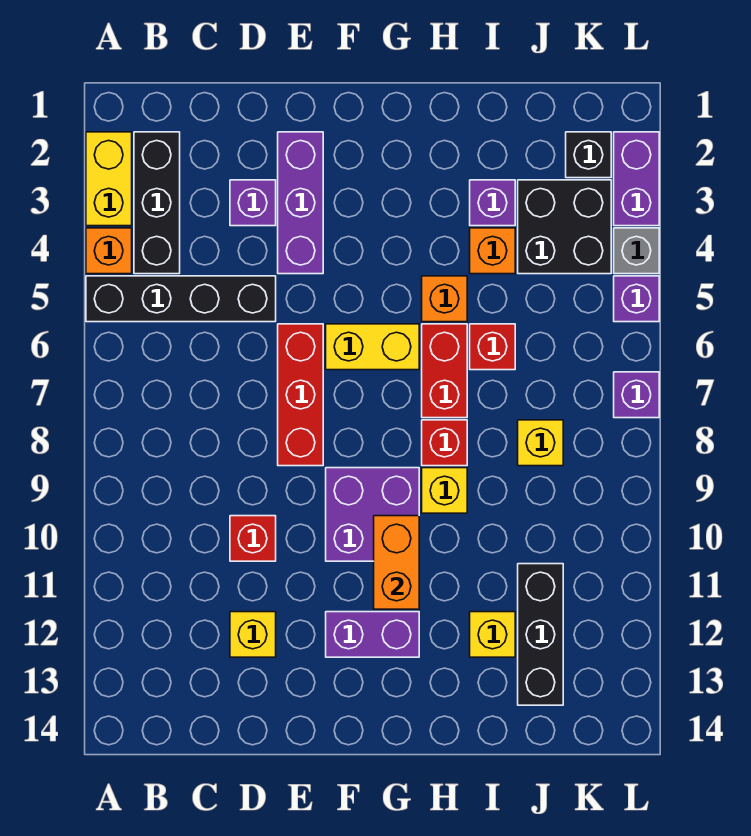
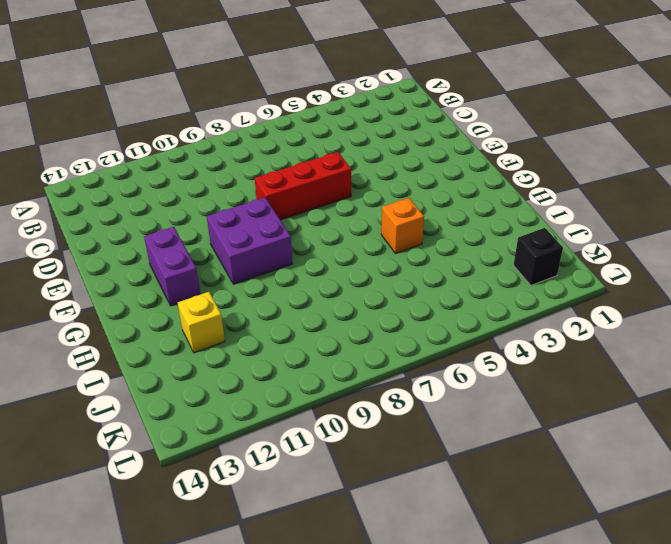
none -> yellow 1x2 brick [86,132,132,226]
none -> orange 1x1 brick [86,228,132,274]
none -> black 1x4 brick [86,276,276,322]

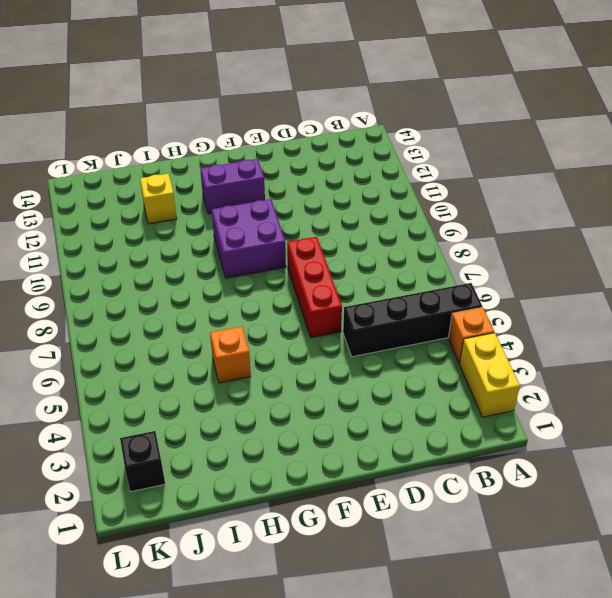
none -> black 1x3 brick [134,132,180,274]
none -> purple 1x1 brick [230,180,276,226]
none -> red 1x1 brick [230,516,276,561]

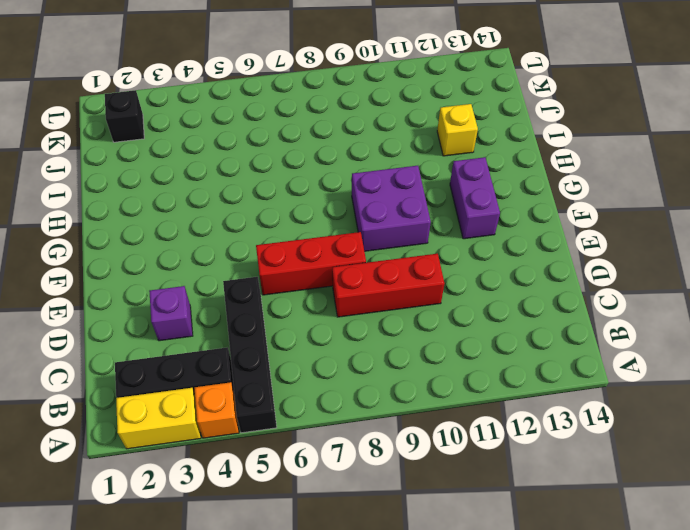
red 1x3 brick [332,254,444,317] -> red 1x1 brick [230,516,276,561]
none -> yellow 1x1 brick [230,612,276,657]
none -> purple 1x3 brick [278,132,323,274]
none -> yellow 1x2 brick [326,324,419,370]

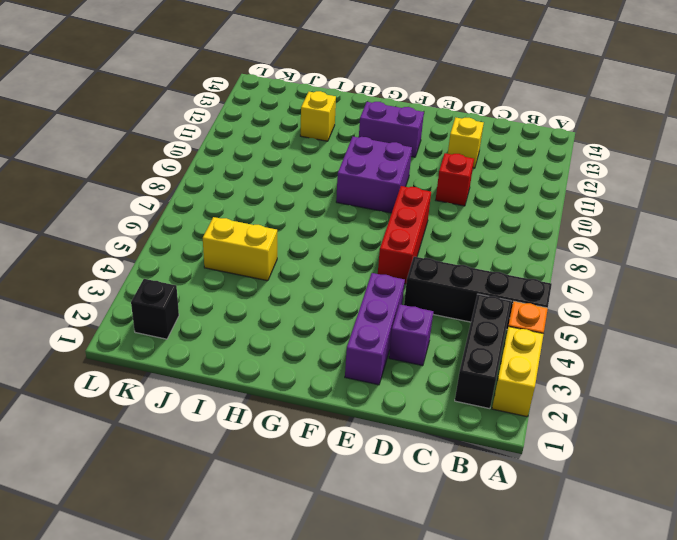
yellow 1x2 brick [203,217,277,281] -> yellow 1x2 brick moved to [326,324,419,370]
none -> orange 1x1 brick [422,276,467,322]
none -> red 1x2 brick [422,324,467,418]
none -> red 1x1 brick [422,420,467,466]

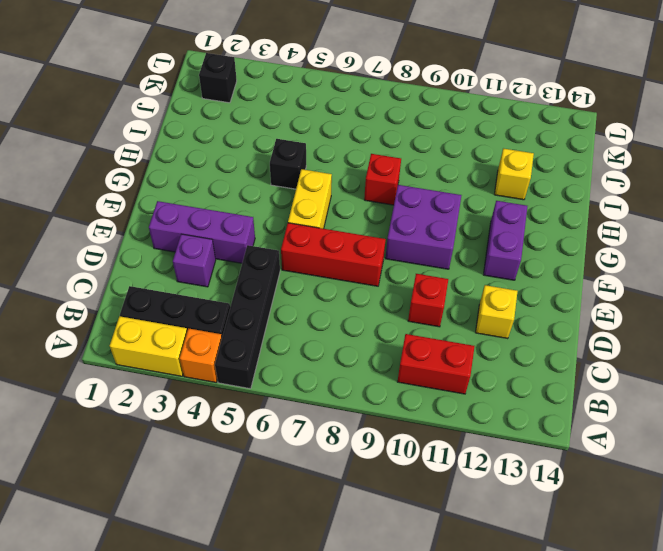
red 1x2 brick [397,334,475,394] -> red 1x2 brick moved to [422,324,467,418]
black 1x1 brick [270,139,306,189] -> orange 1x1 brick [422,276,467,322]
none -> yellow 1x1 brick [422,468,467,513]
none -> purple 1x1 brick [470,180,515,226]
none -> orange 1x1 brick [470,228,515,274]

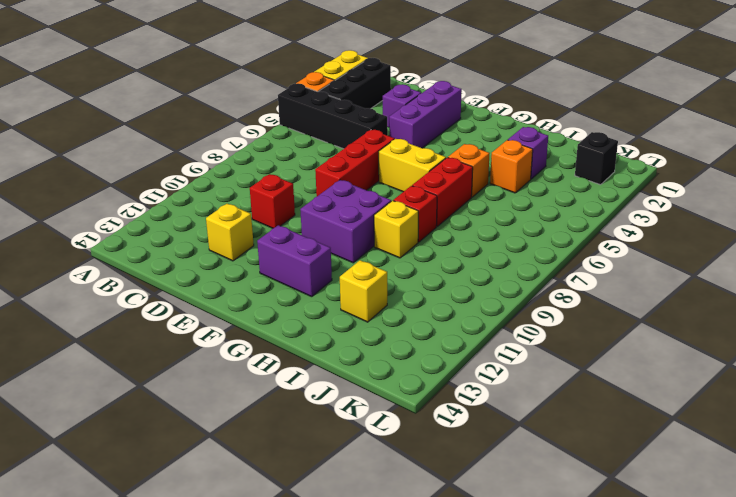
none -> red 1x1 brick [470,324,515,370]
none -> black 2x2 brick [518,180,611,274]
none -> yellow 1x1 brick [518,420,563,466]

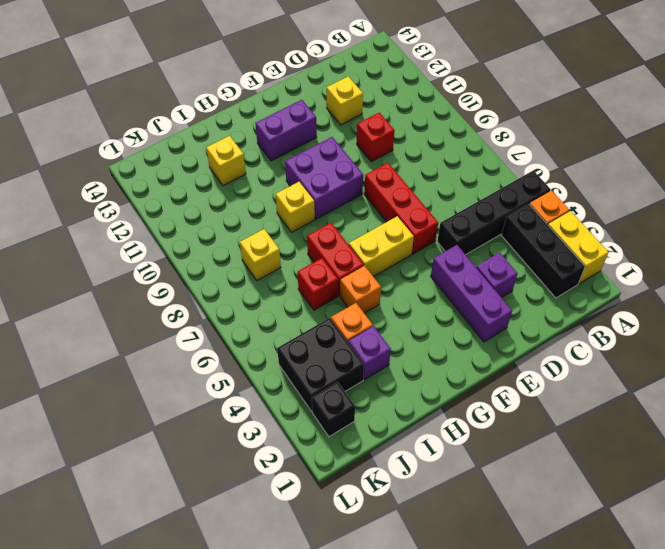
none -> red 1x1 brick [422,420,467,466]
none -> black 1x3 brick [518,564,563,705]
none -> purple 1x2 brick [614,132,659,226]

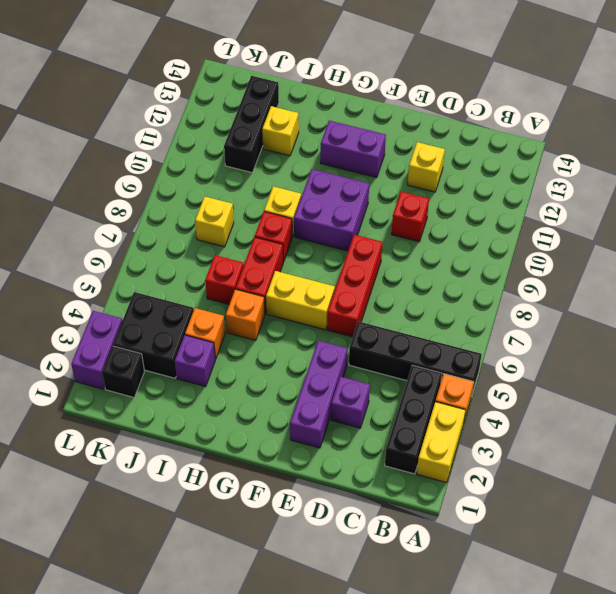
none -> grey 1x1 brick [614,228,659,274]
none -> purple 1x1 brick [614,276,659,322]
none -> purple 1x1 brick [614,372,659,418]

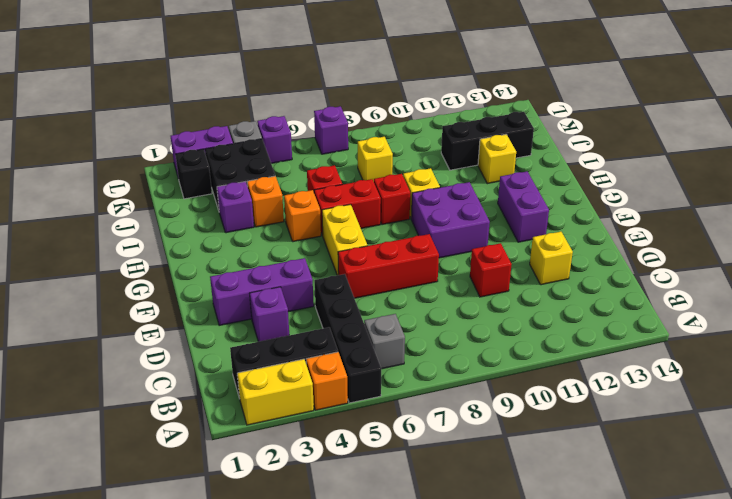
grey 1x1 brick [364,314,405,369] -> none
none -> orange 1x2 brick [374,516,419,609]

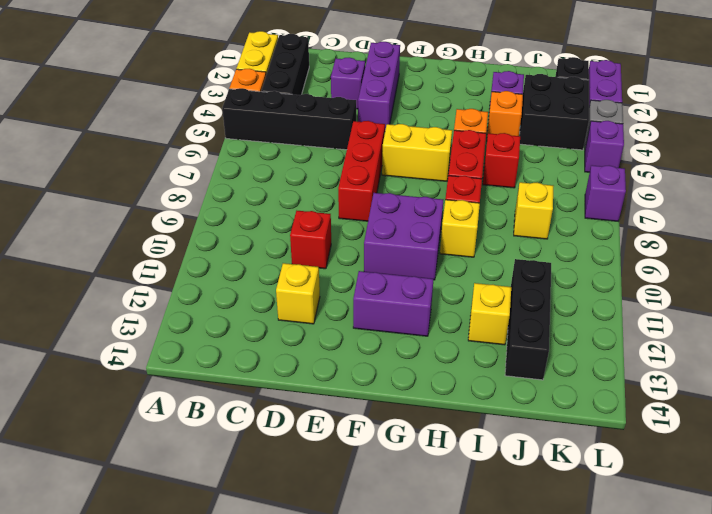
none -> orange 1x2 brick [374,516,419,609]

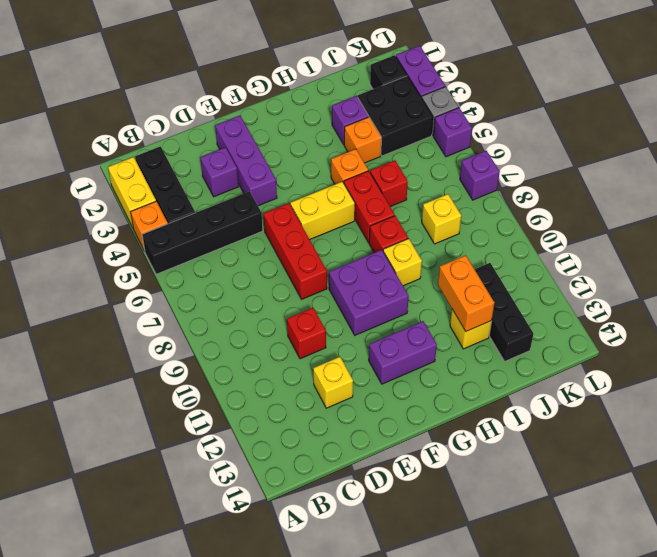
orange 1x2 brick [438,255,494,331] -> orange 1x2 brick moved to [374,516,419,609]

